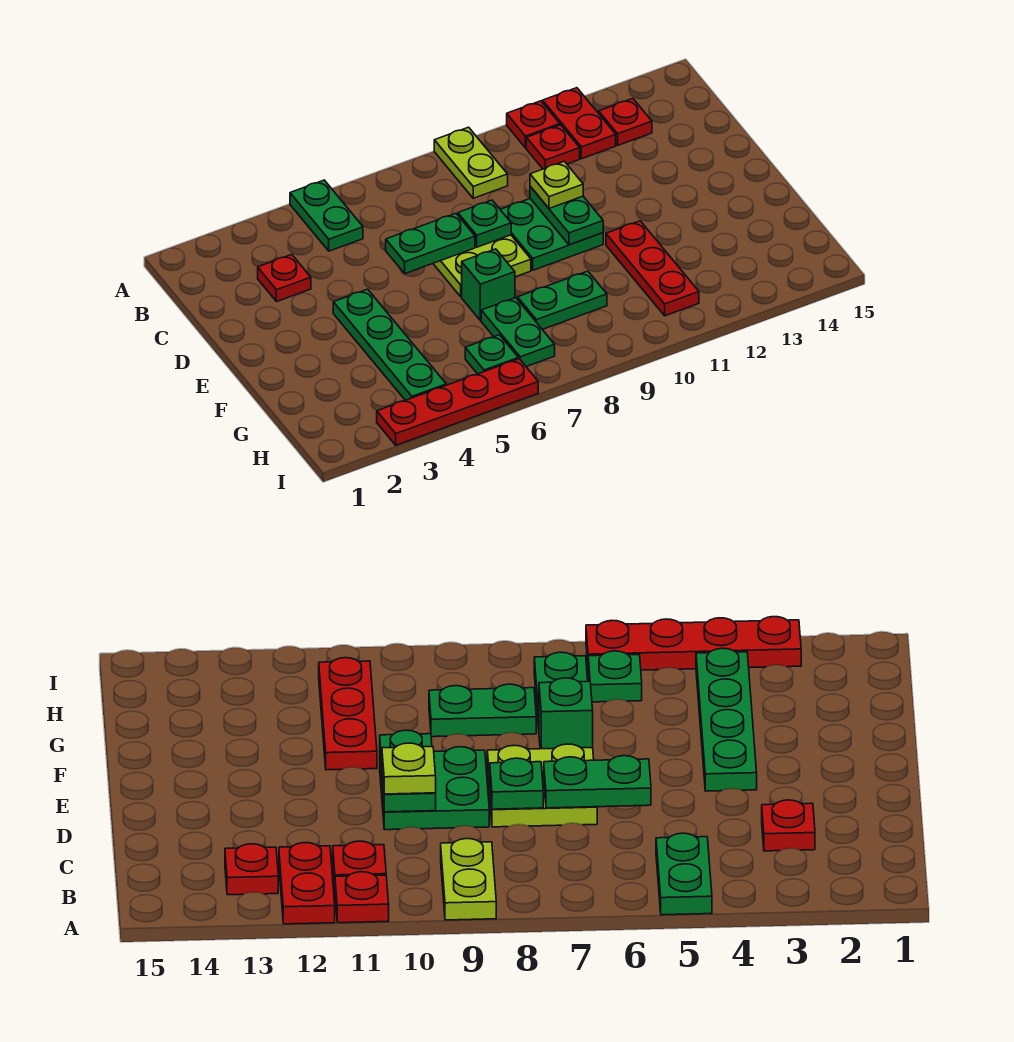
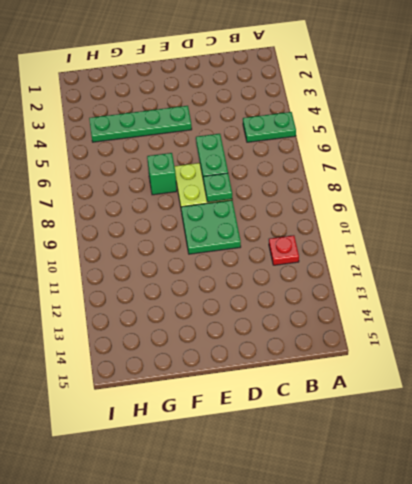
none -> lime 1x2 plate [434,127,508,198]
none -> red 1x1 plate [507,101,560,148]
none -> red 1x2 plate [543,88,616,159]

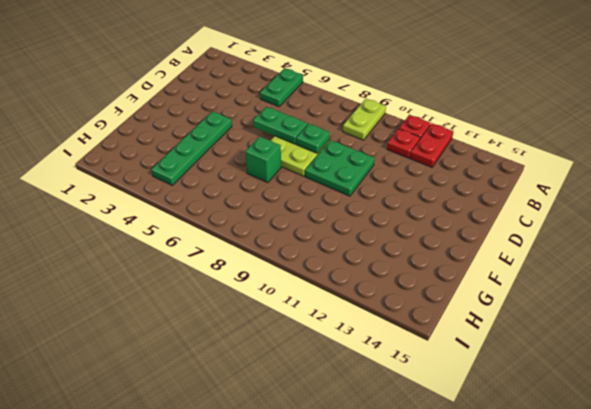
none -> red 1x1 plate [599,99,652,145]
none -> red 1x1 plate [258,255,311,302]
none -> red 1x3 plate [606,221,699,316]

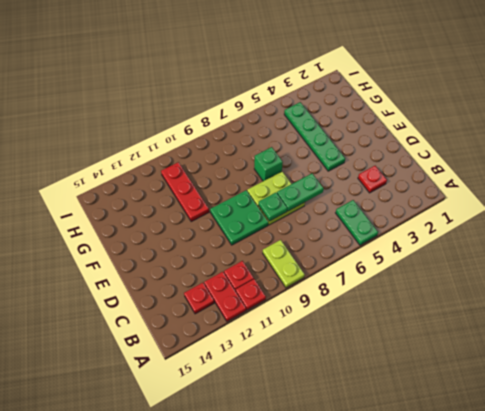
none -> green 1x2 plate [481,298,555,367]
none -> green 1x2 plate [518,271,607,329]
none -> green 1x1 plate [465,335,518,374]

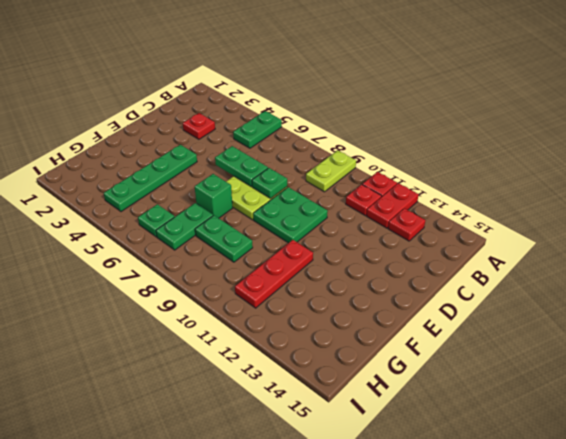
none -> red 1x4 plate [377,359,538,445]
none -> green 1x2 plate [530,186,603,245]
none -> lime 1x1 plate [530,161,583,208]

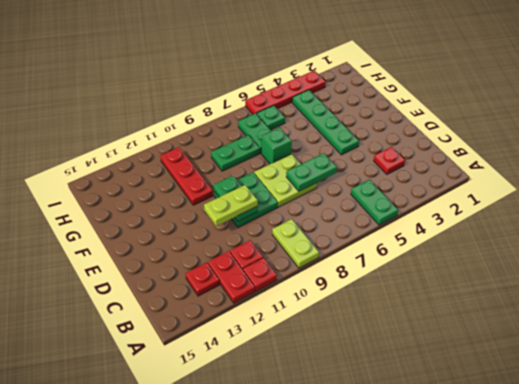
lime 1x2 plate [204,185,258,226] -> lime 1x1 plate [530,161,583,208]
none -> green 1x1 plate [458,200,511,247]

